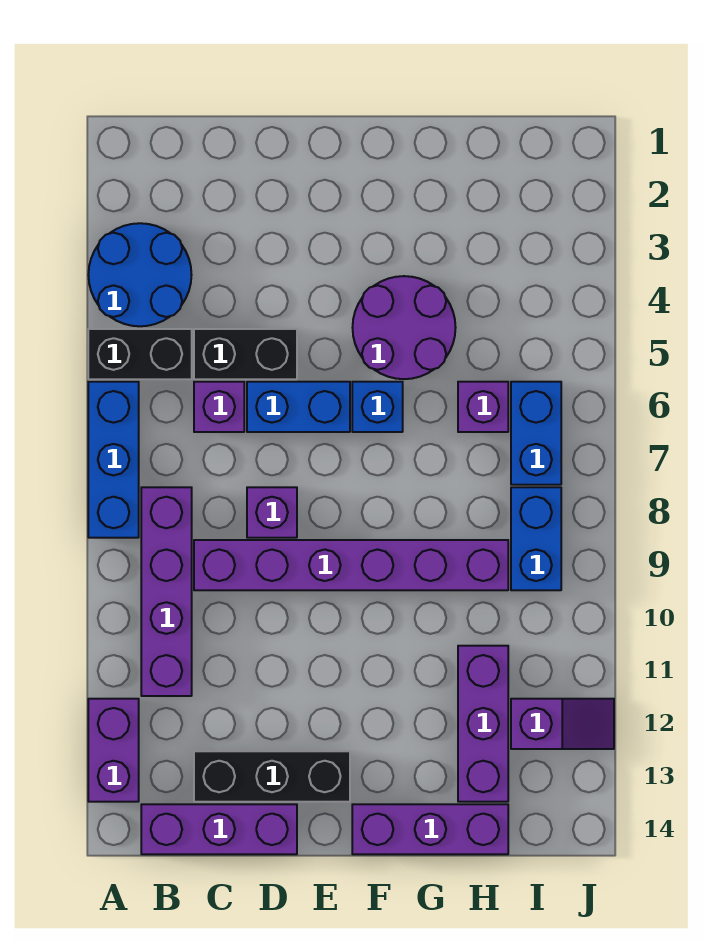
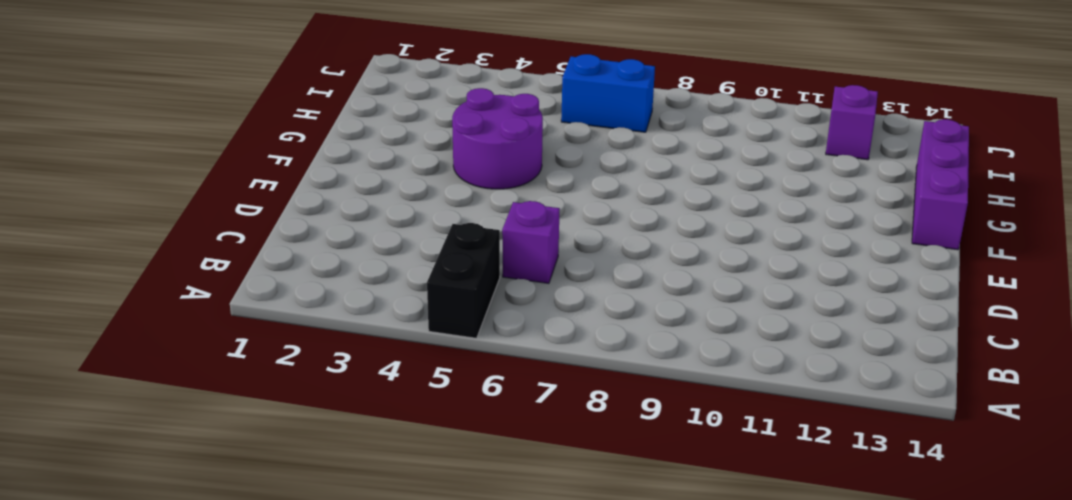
none -> blue 2x2 round brick [88,223,191,326]
none -> blue 1x3 brick [88,382,139,538]
none -> purple 1x2 brick [88,699,139,802]

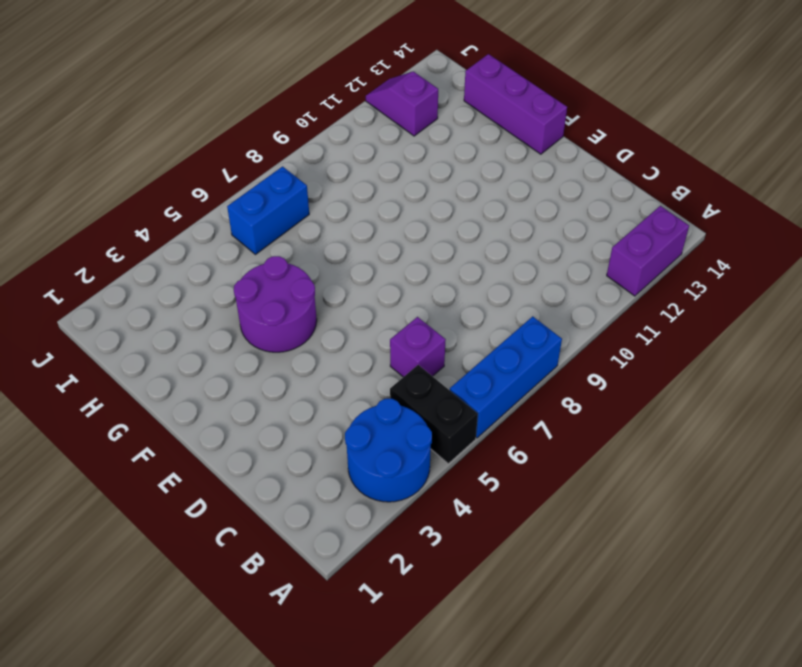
none -> purple 1x4 brick [141,487,192,696]
none -> purple 1x3 brick [141,804,297,854]
none -> black 1x2 brick [194,329,297,379]

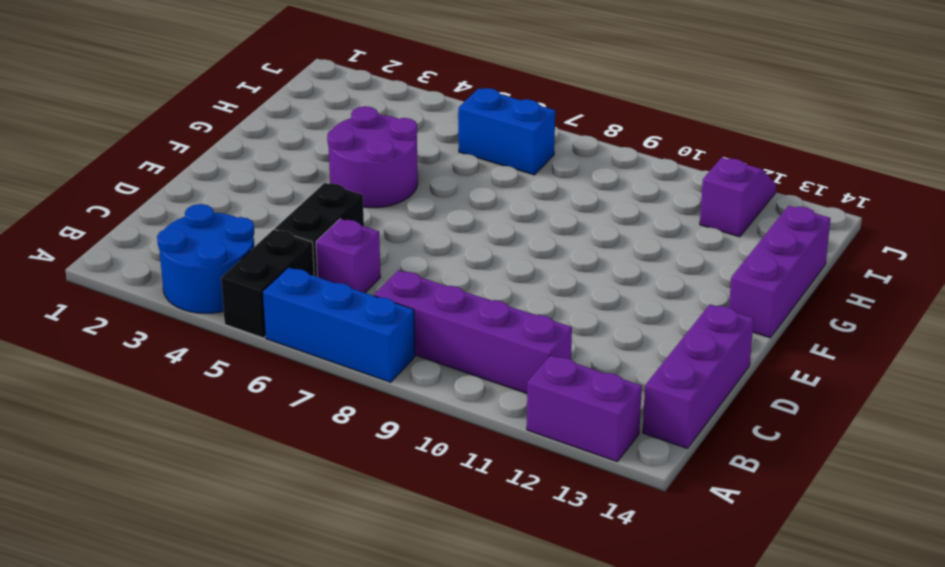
none -> purple 1x6 brick [194,540,508,590]
none -> black 1x3 brick [194,751,350,802]
none -> blue 1x2 brick [247,382,350,432]

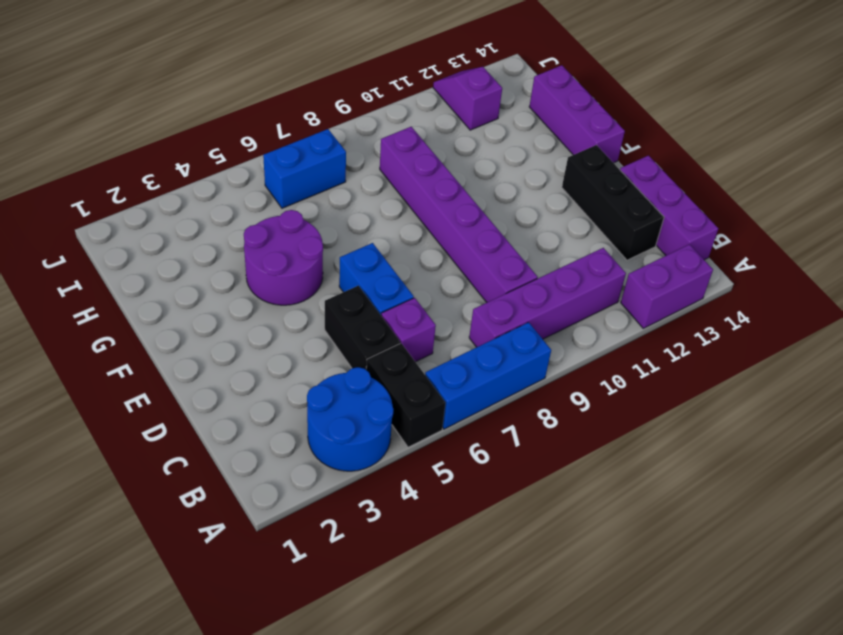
none -> purple 1x1 brick [247,487,297,538]
none -> blue 1x1 brick [352,382,403,432]
none -> purple 1x1 brick [458,382,508,432]

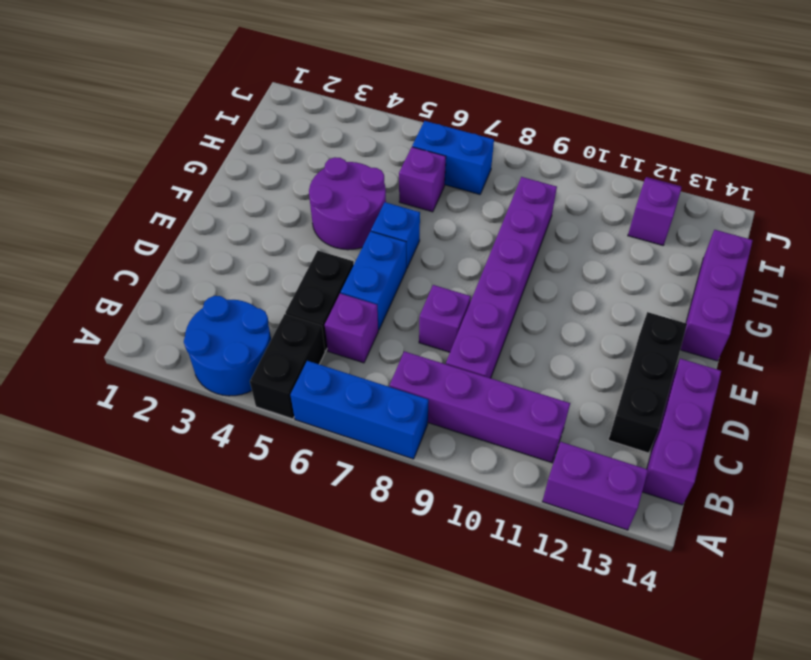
none -> purple 1x3 brick [458,646,508,802]
none -> blue 1x2 brick [511,487,561,590]

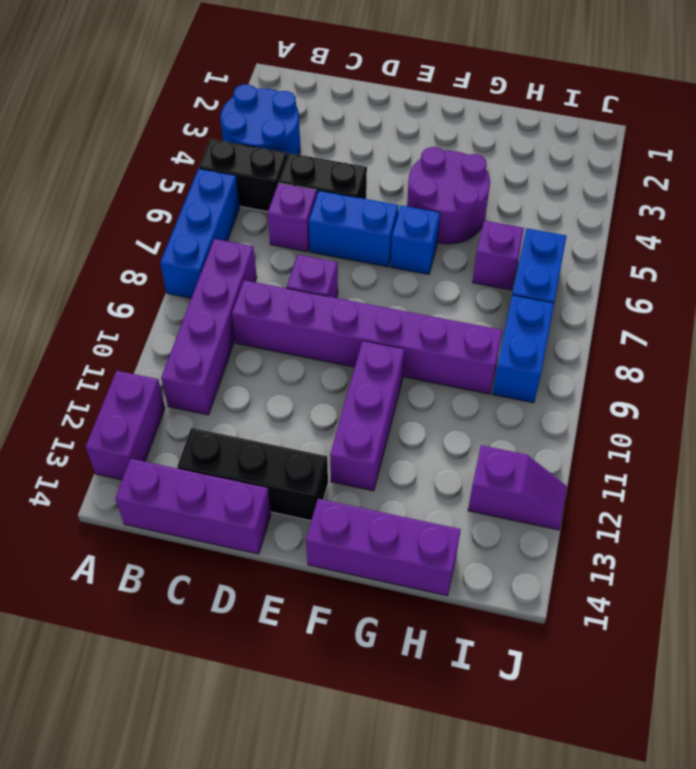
purple 1x3 brick [330,341,405,491] -> purple 1x3 brick moved to [458,646,508,802]

